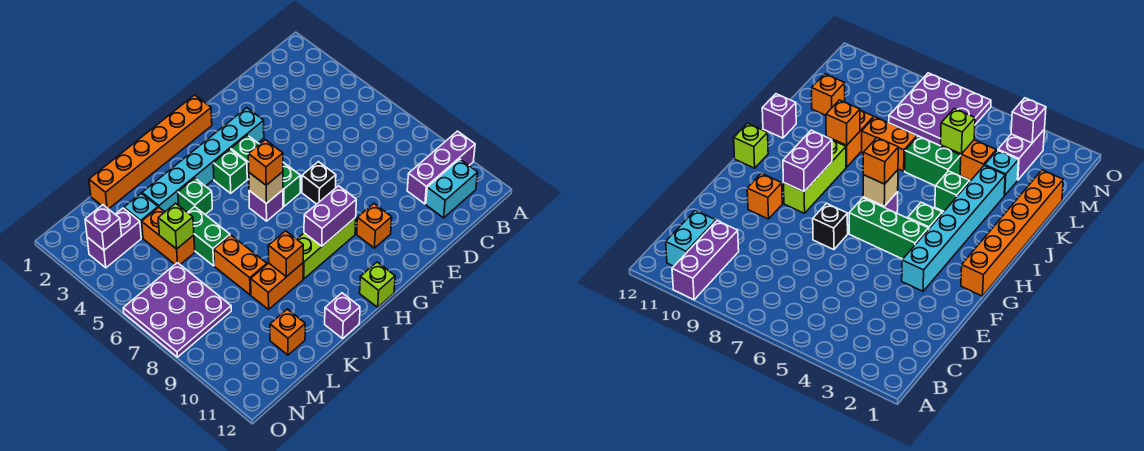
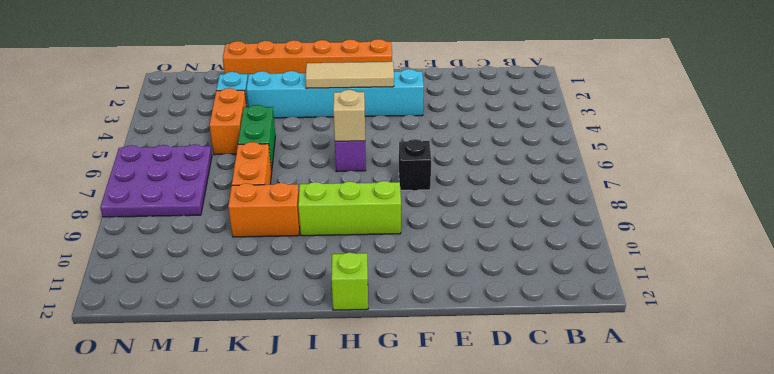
tan 1x3 tile [305,62,394,88] -> none
none -> purple 1x3 brick [407,131,475,204]
none -> cyan 1x2 brick [426,159,478,218]
none -> orange 1x1 brick [357,203,392,248]

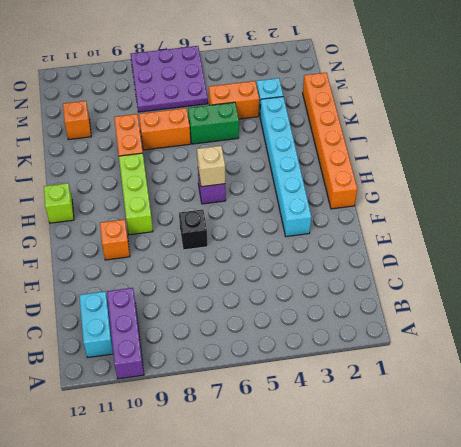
none -> green 1x3 brick [231,135,300,207]
none -> green 1x1 brick [213,149,247,193]
none -> green 1x1 brick [178,178,212,215]

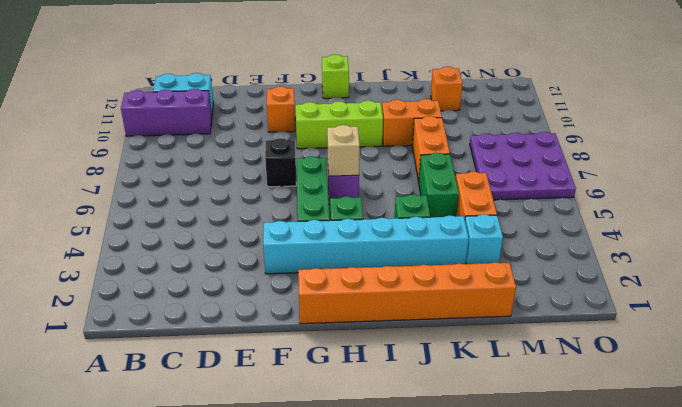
none -> purple 1x1 brick [325,293,360,338]
none -> purple 1x2 brick [87,208,141,268]
none -> purple 1x2 brick [304,186,356,246]

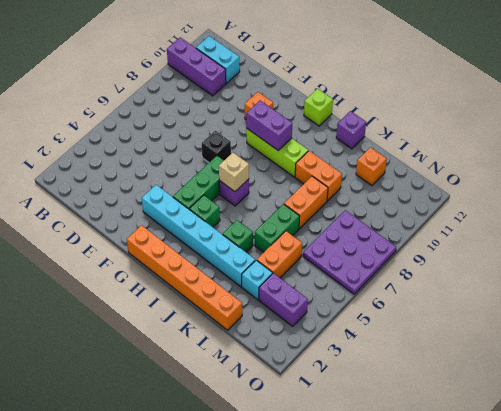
none -> orange 1x1 brick [268,231,303,277]
none -> lime 1x1 brick [158,203,194,249]
none -> purple 1x1 brick [85,205,122,250]

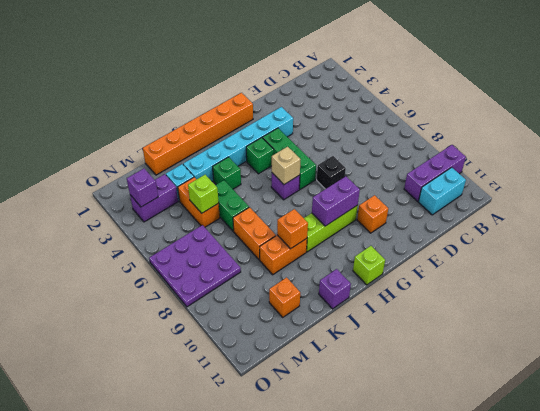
none -> orange 1x1 brick [248,140,283,185]

